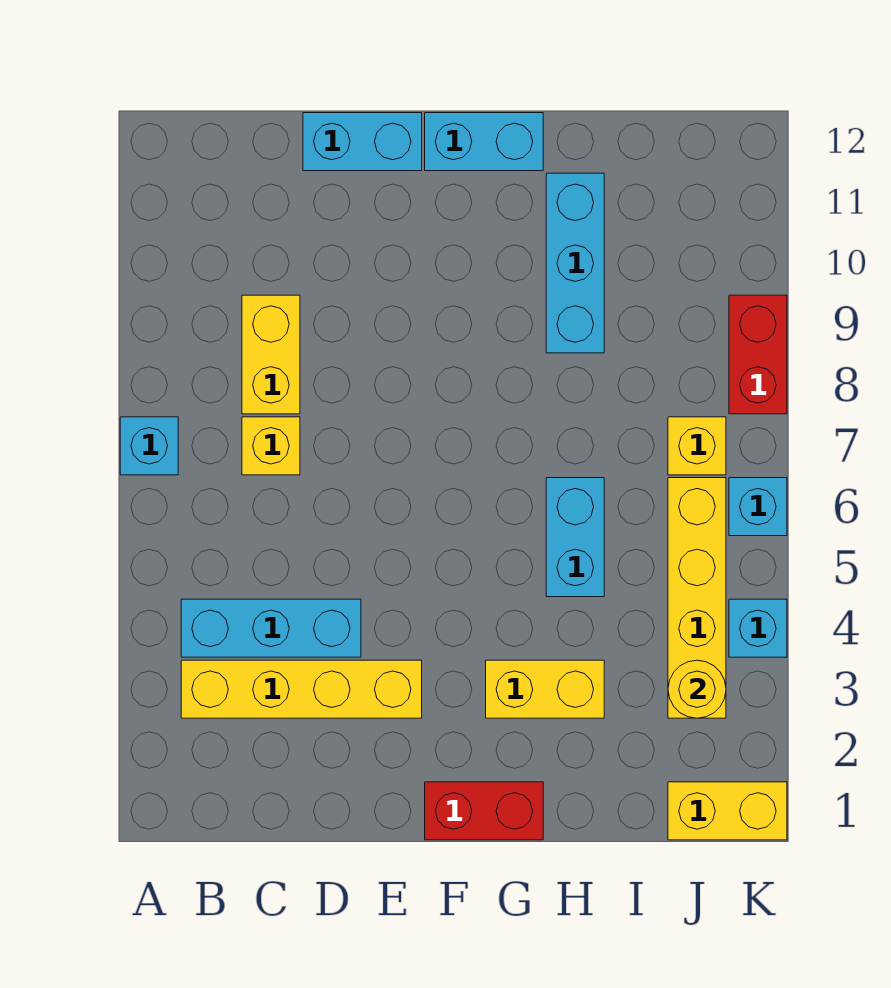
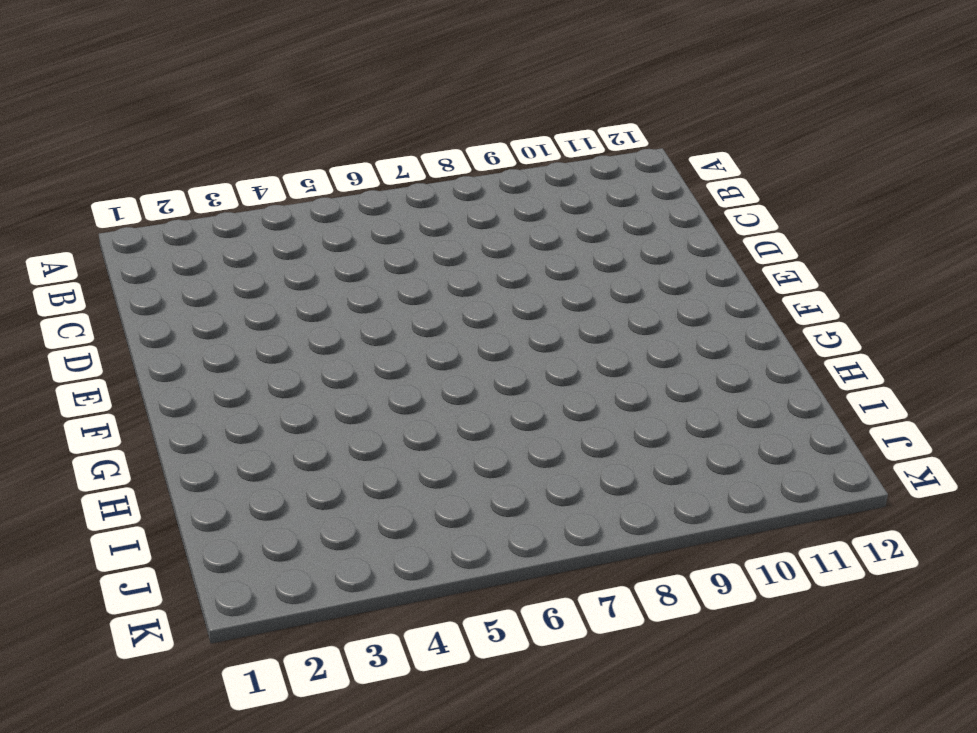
none -> cyan 1x1 brick [120,417,178,475]
none -> yellow 1x4 brick [181,660,422,718]
none -> cyan 1x3 brick [181,599,361,657]

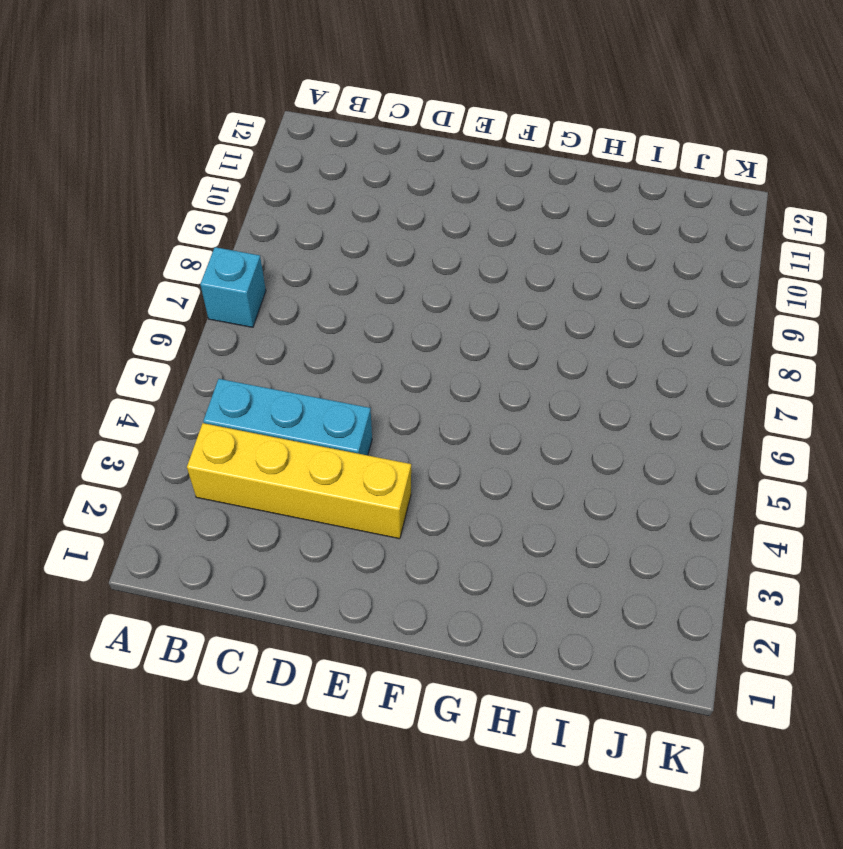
none -> yellow 1x1 brick [242,417,300,475]
none -> yellow 1x2 brick [242,295,300,414]
none -> cyan 1x2 brick [303,113,422,171]

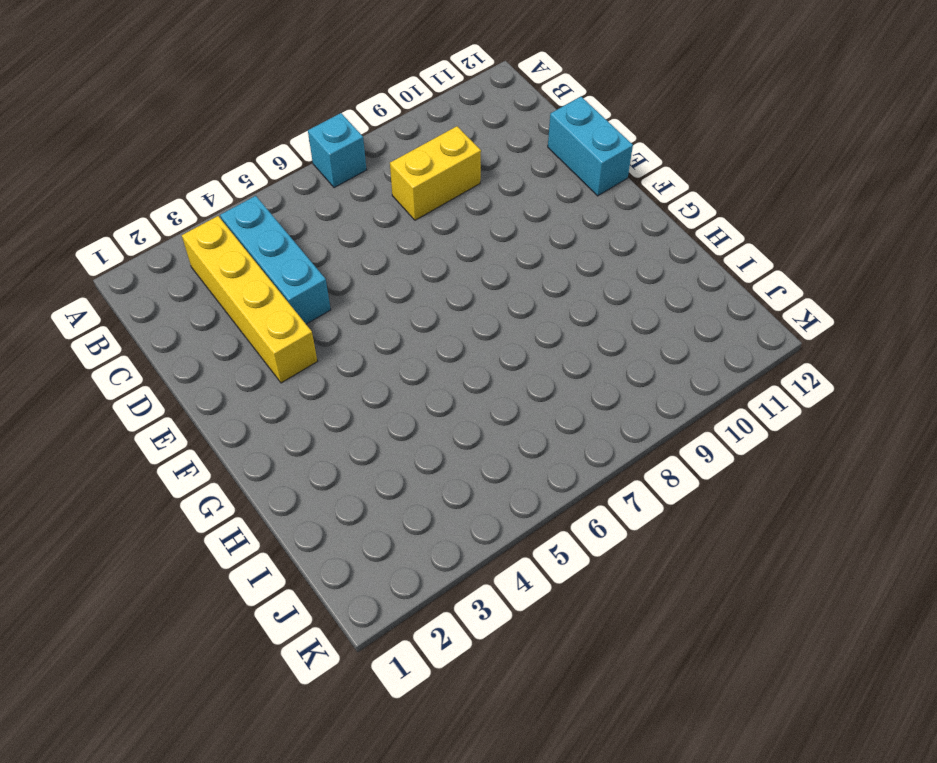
none -> yellow 1x1 brick [242,417,300,475]
none -> red 1x2 brick [425,782,543,840]
none -> cyan 1x2 brick [425,113,543,171]

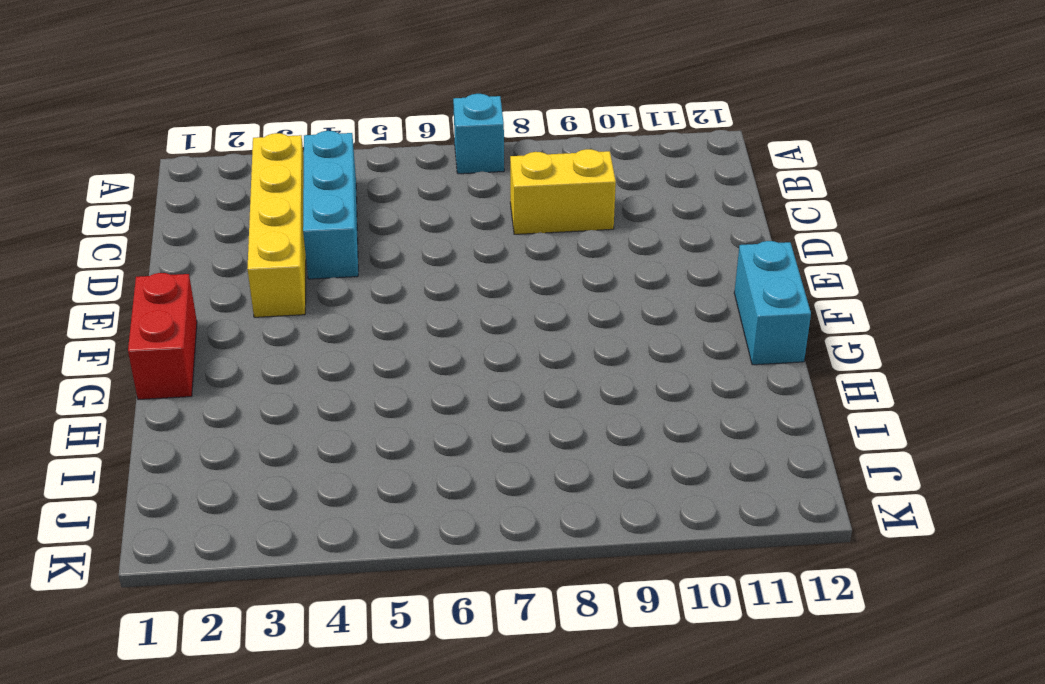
none -> yellow 1x1 brick [242,417,300,475]
none -> cyan 1x2 brick [303,113,422,171]
none -> yellow 1x2 brick [486,660,604,718]

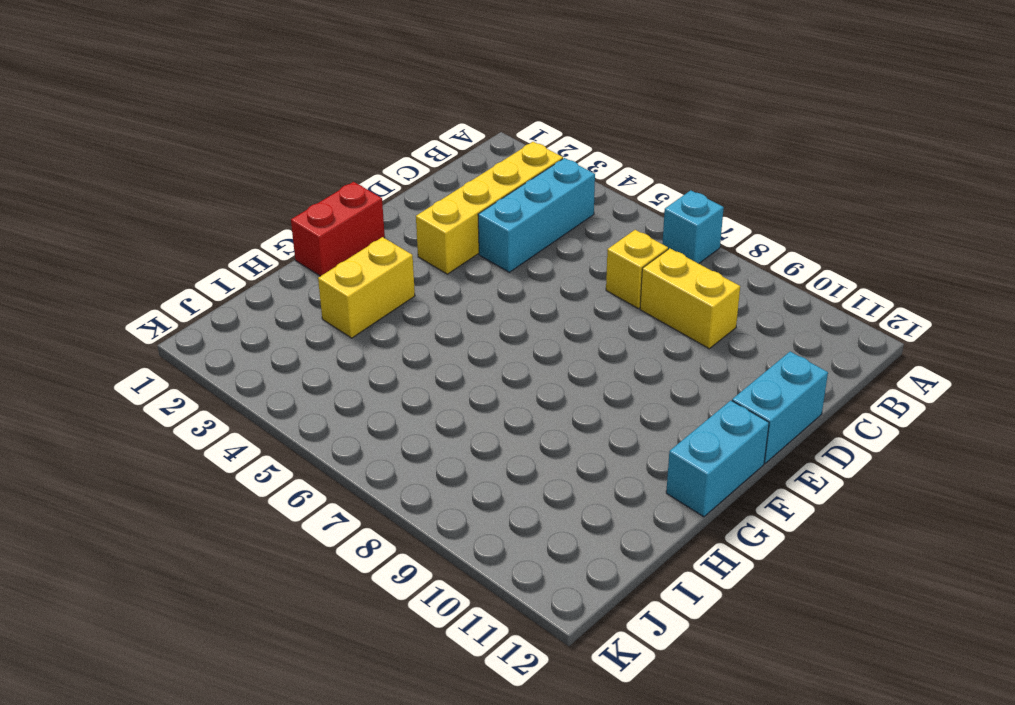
none -> cyan 1x2 brick [546,478,604,597]
none -> cyan 1x3 brick [546,173,604,353]
none -> yellow 1x2 brick [668,782,787,840]

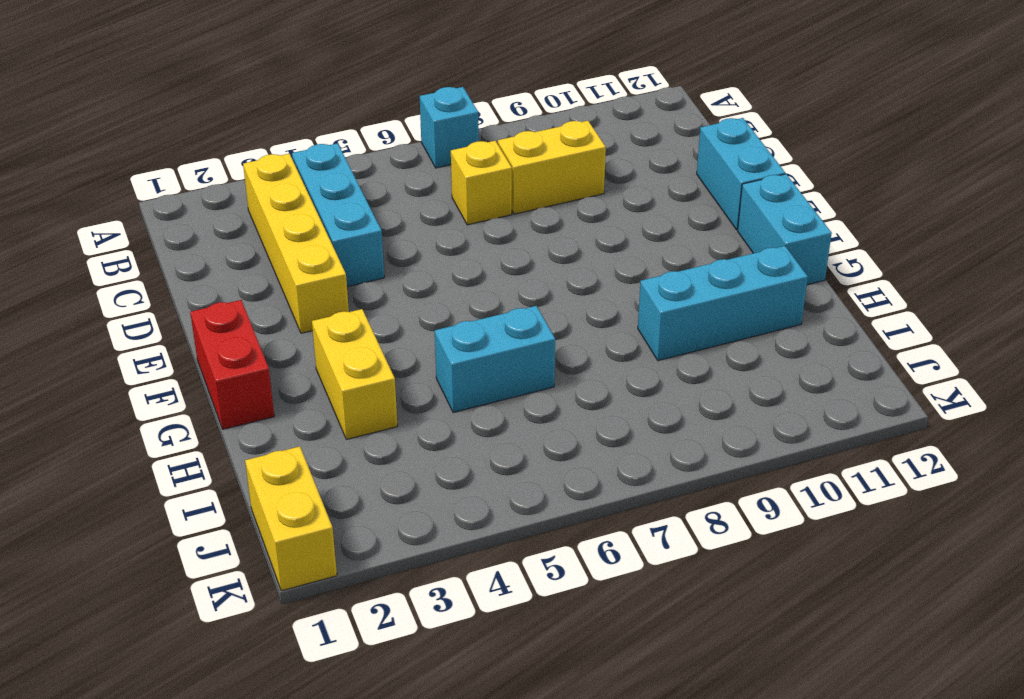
none -> yellow 1x4 brick [668,478,726,718]
none -> yellow 1x1 brick [668,417,726,475]
none -> cyan 1x1 brick [729,599,787,657]

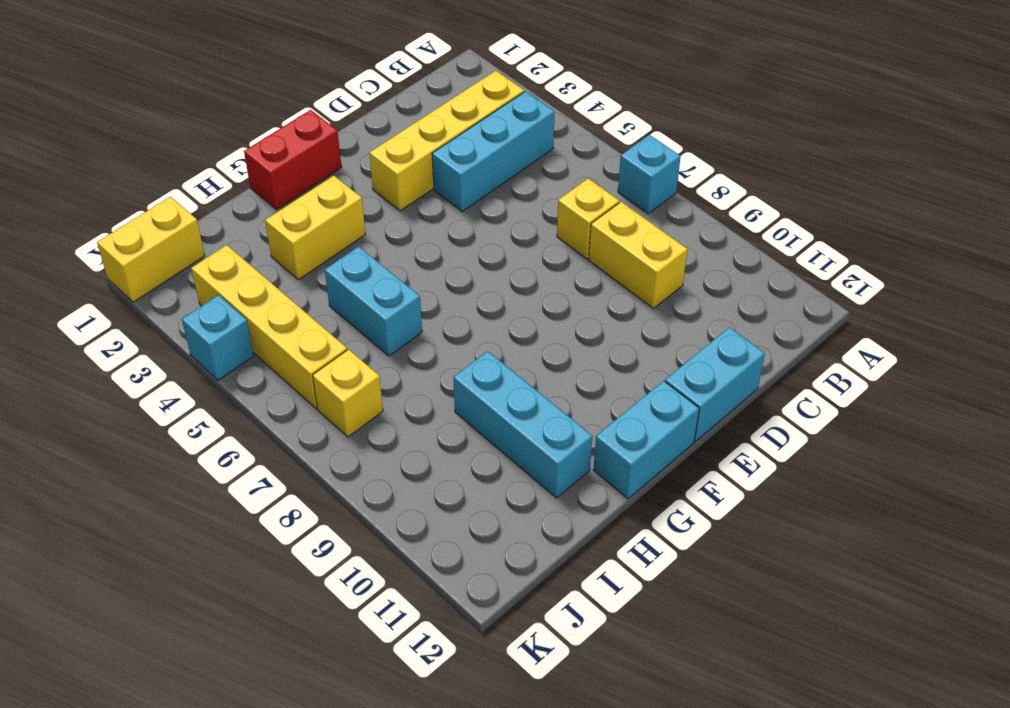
none -> cyan 1x1 brick [729,478,787,536]
none -> red 1x2 brick [729,295,787,414]
none -> yellow 1x1 round brick [668,660,726,718]

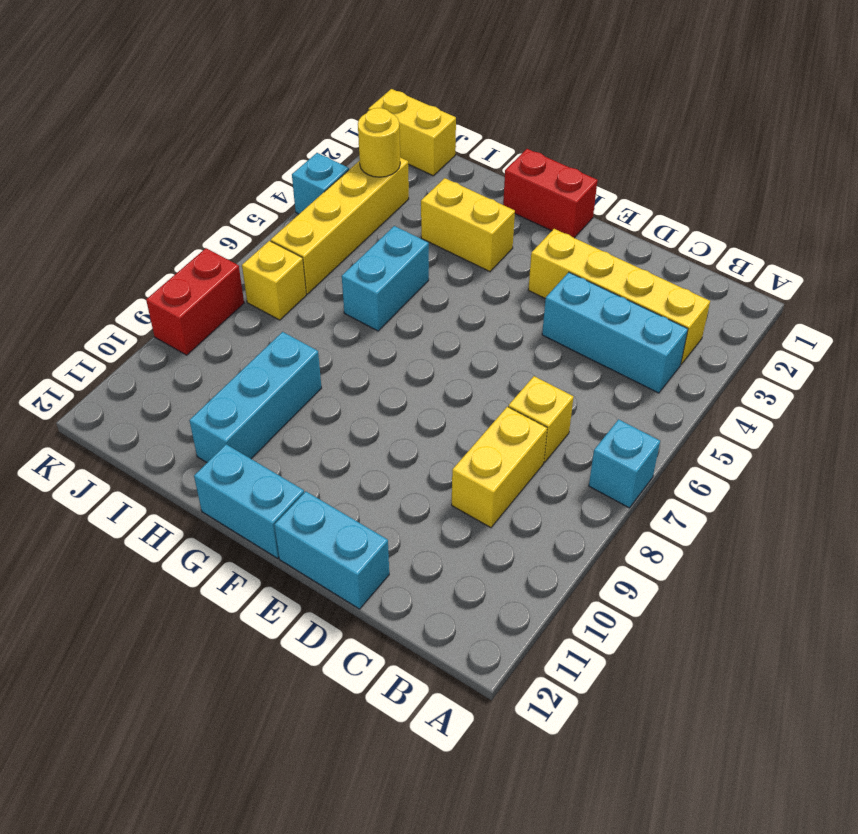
none -> cyan 1x1 brick [729,478,787,536]

